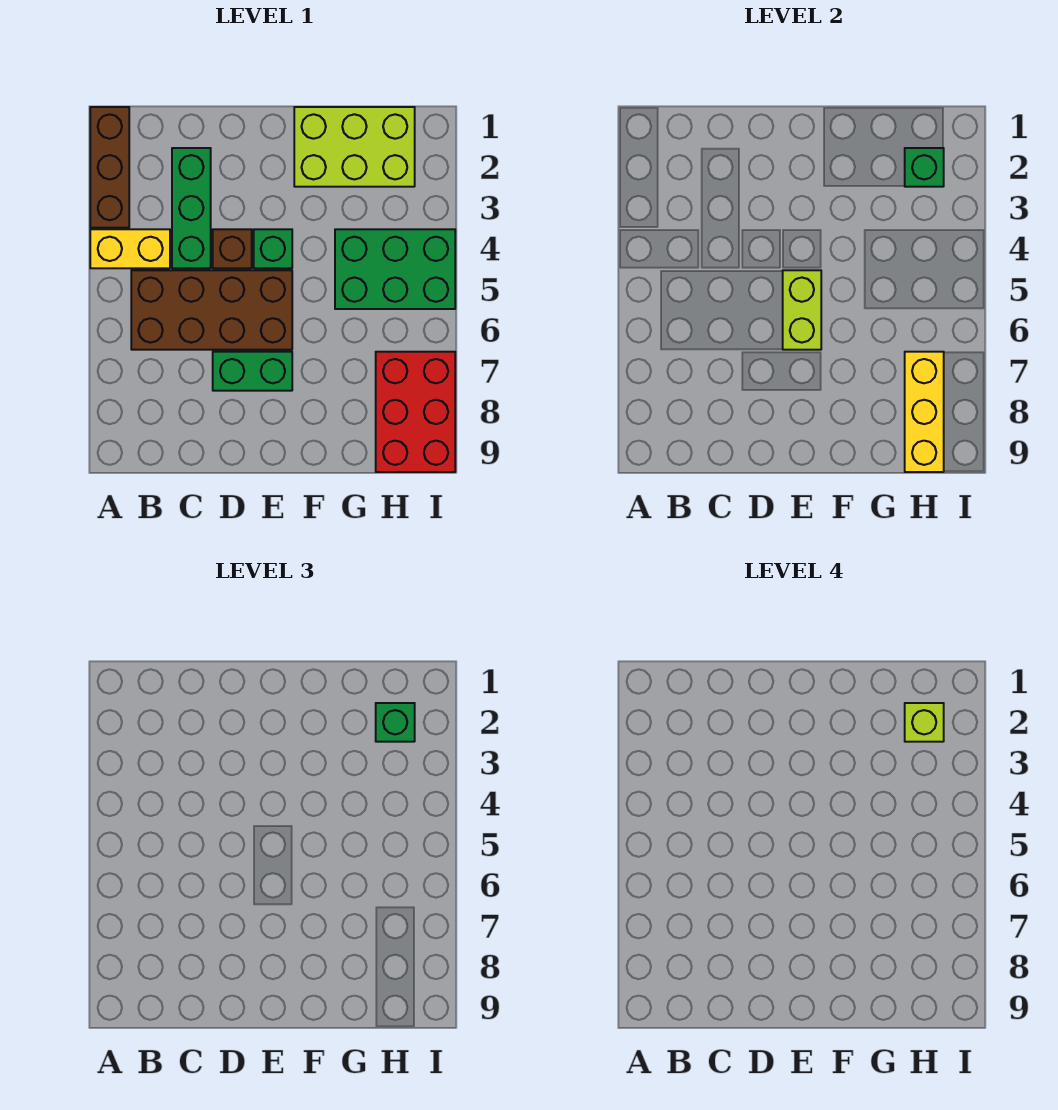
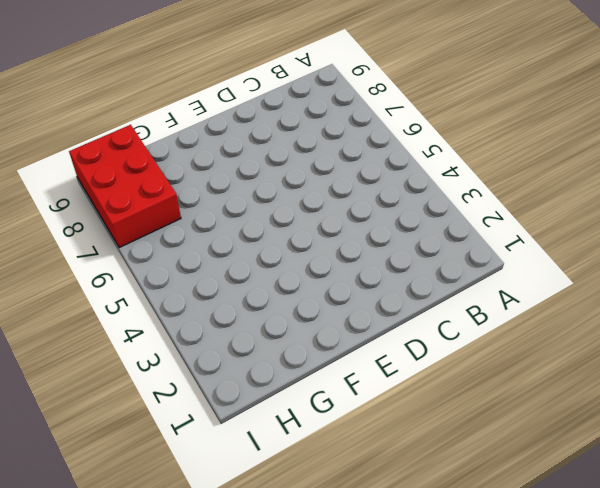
none -> brown 1x3 brick [90,107,129,228]
none -> yellow 1x2 brick [90,229,170,268]
none -> brown 2x4 brick [131,270,292,350]

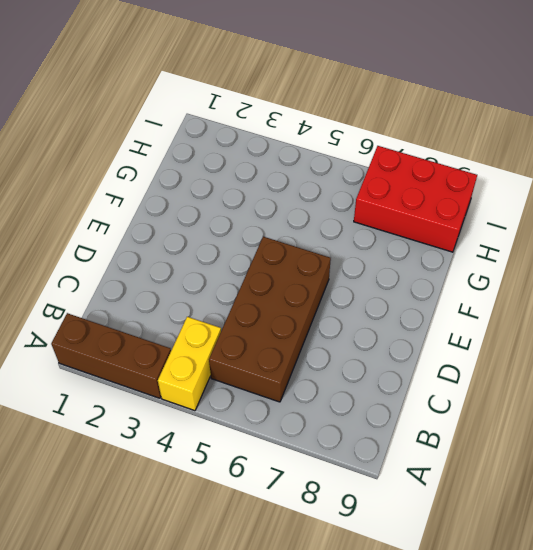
none -> green 1x3 brick [172,148,211,268]
none -> brown 1x1 brick [213,229,252,268]
none -> green 1x2 brick [213,352,292,391]

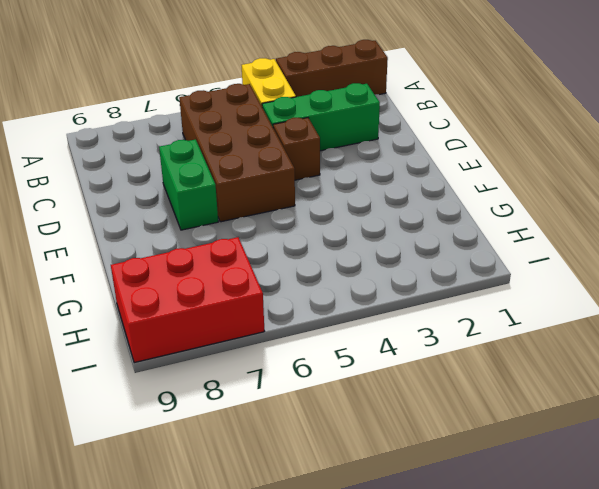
none -> green 1x1 brick [254,229,292,268]
none -> lime 2x3 brick [294,107,415,187]
none -> green 2x3 brick [335,229,455,309]

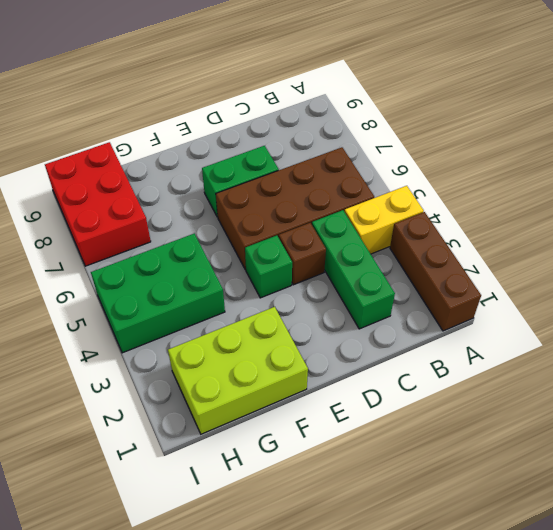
none -> lime 1x2 brick [783,270,821,350]
none -> green 1x1 brick [905,148,944,187]
none -> yellow 1x3 brick [905,352,944,472]

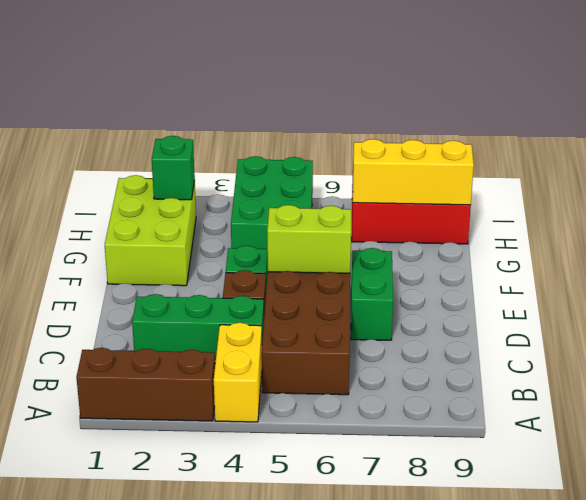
none -> green 1x1 brick [376,703,415,742]
none -> lime 1x1 brick [905,703,944,742]

